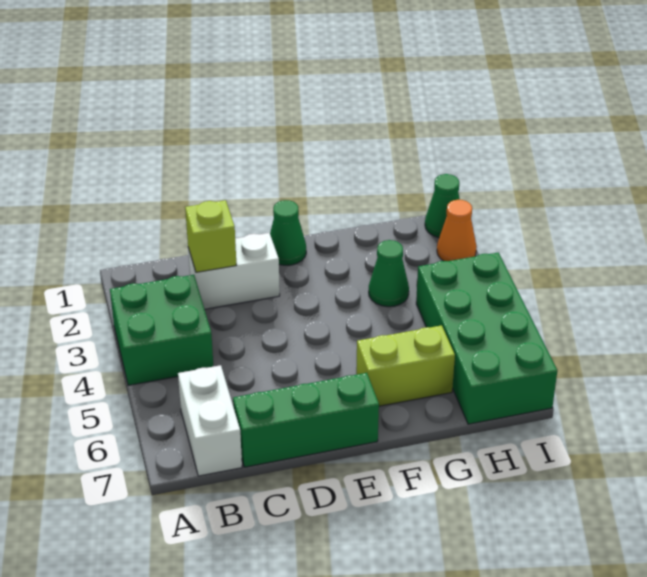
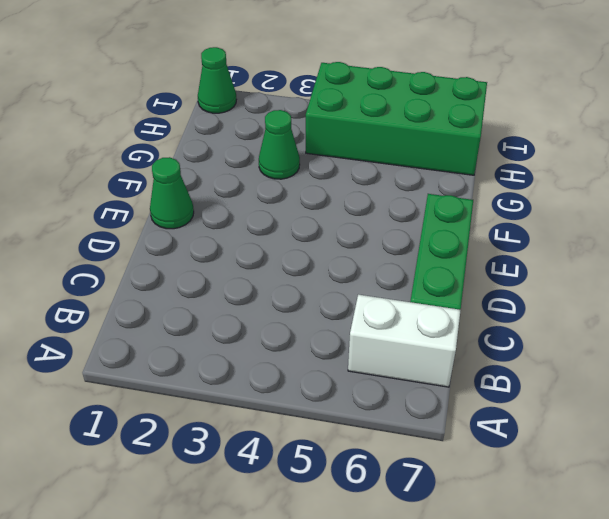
none -> green 2x2 brick [110,275,214,385]
none -> white 1x2 brick [188,233,280,309]

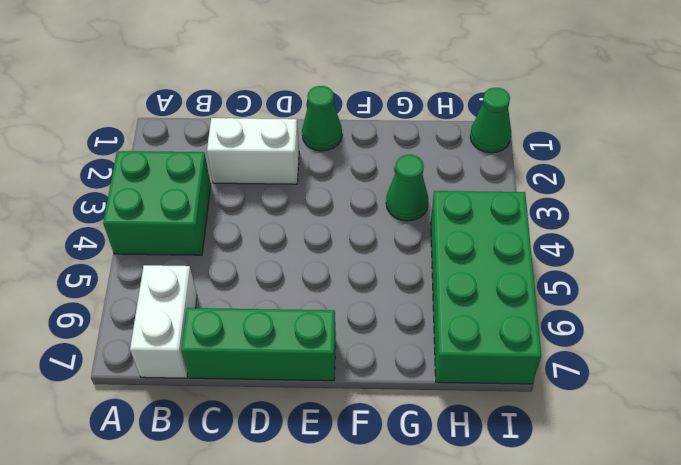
none -> lime 1x2 brick [356,325,455,406]
none -> orange 1x1 cone [437,200,477,261]

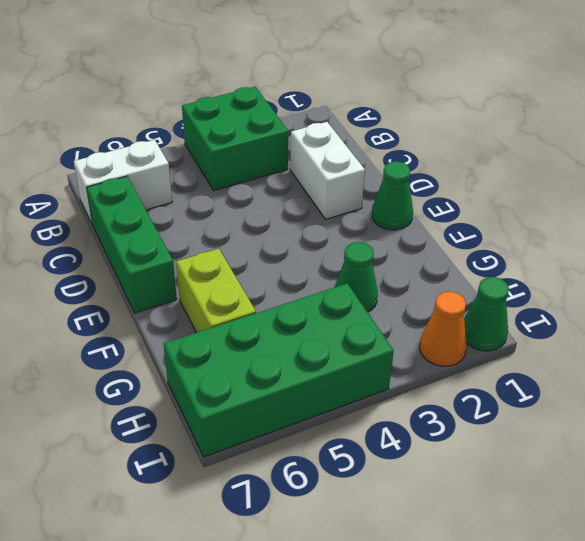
none -> lime 1x1 brick [185,200,236,272]

